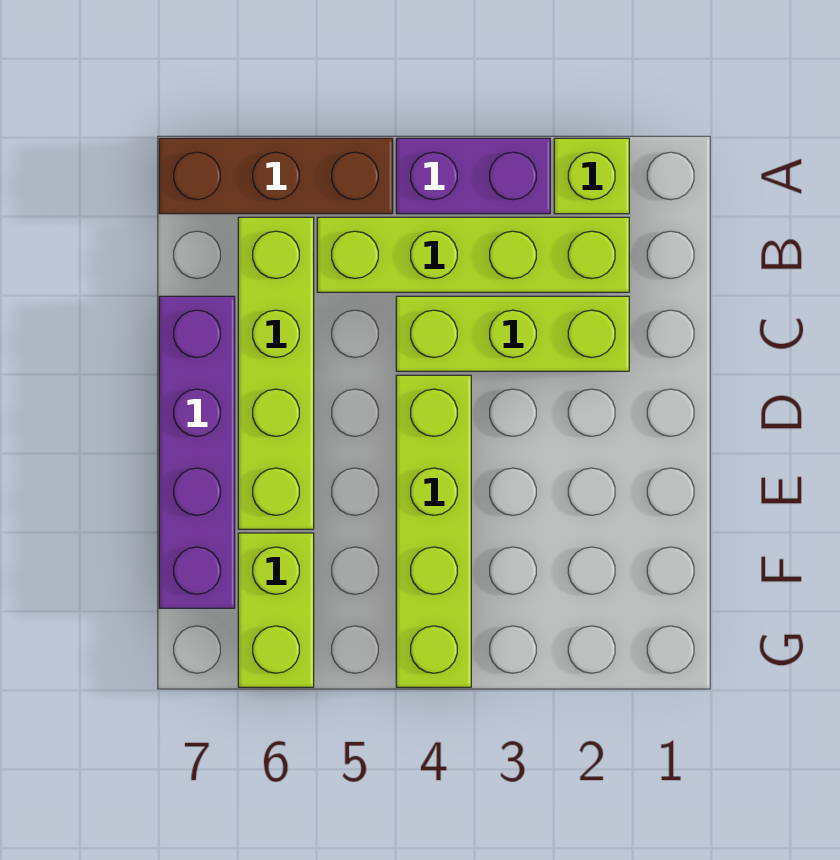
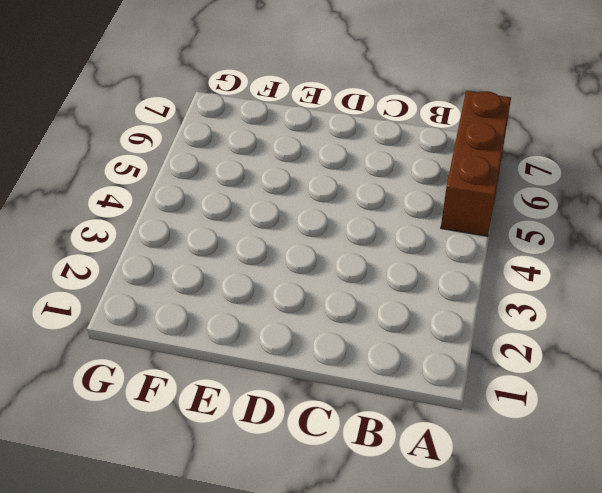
none -> lime 1x1 brick [554,138,629,214]
none -> purple 1x2 brick [396,138,550,214]

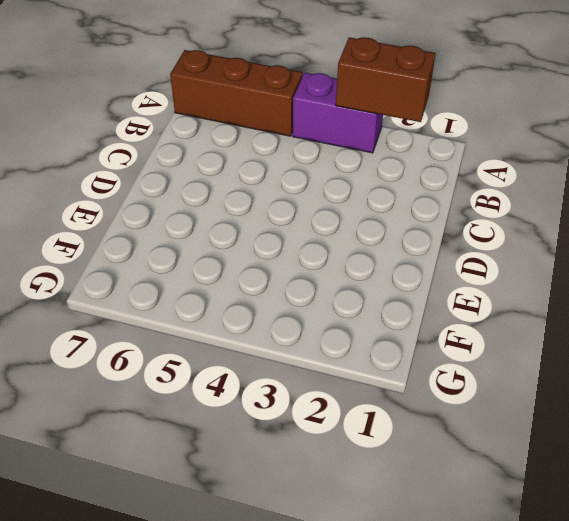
brown 1x2 brick [336,37,436,122] -> none
none -> lime 1x1 brick [554,138,629,214]
none -> lime 1x4 brick [317,217,629,292]

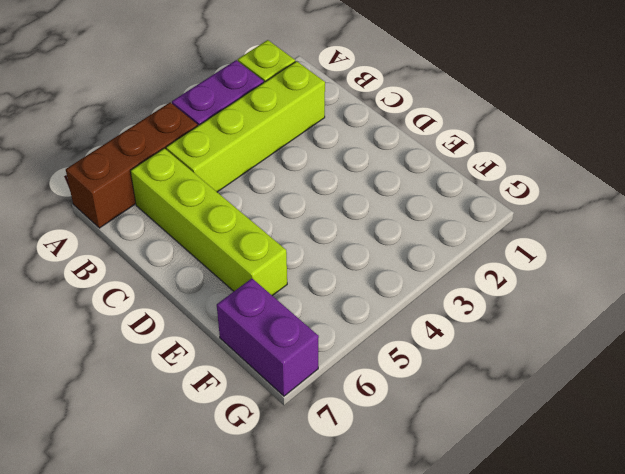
purple 1x2 brick [217,278,319,396] -> purple 1x4 brick [159,296,235,608]
none -> lime 1x3 brick [396,296,629,371]
none -> lime 1x4 brick [396,375,471,687]

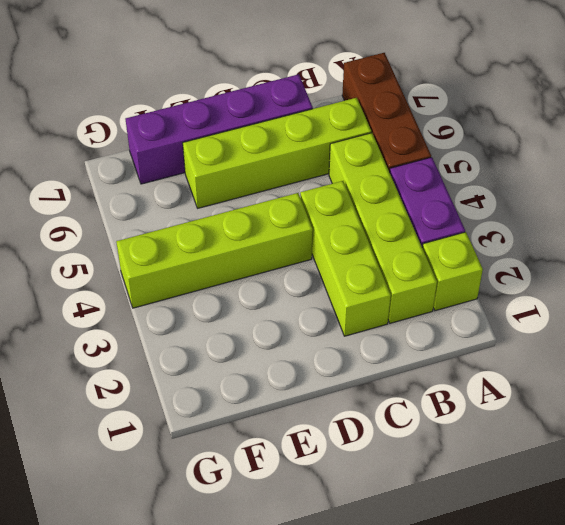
none -> lime 1x2 brick [238,533,314,687]

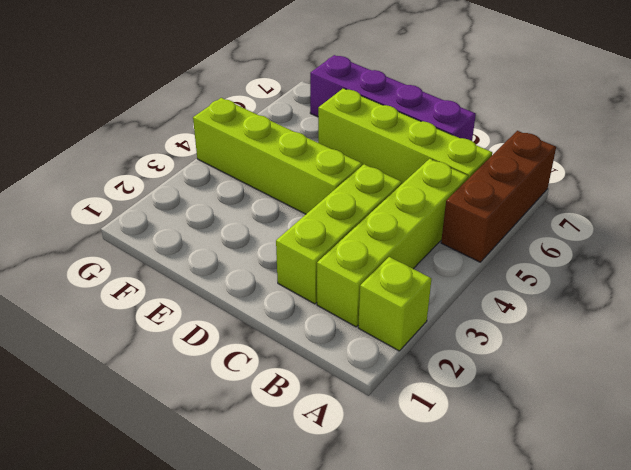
none -> purple 1x2 brick [396,138,550,214]
none -> lime 1x2 brick [238,533,314,687]

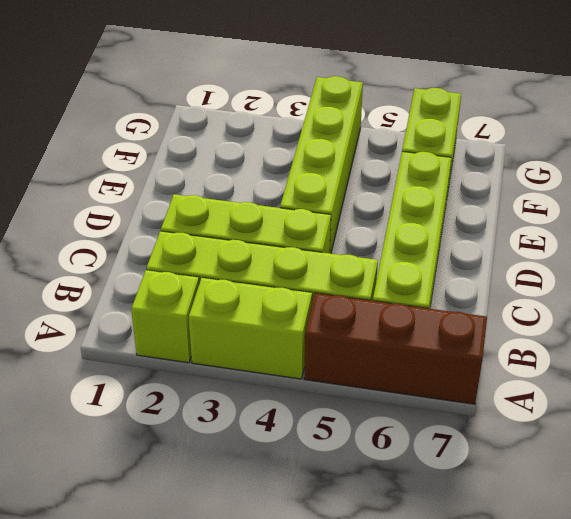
lime 1x2 brick [189,278,312,379] -> purple 1x2 brick [396,138,550,214]
none -> purple 1x4 brick [159,296,235,608]

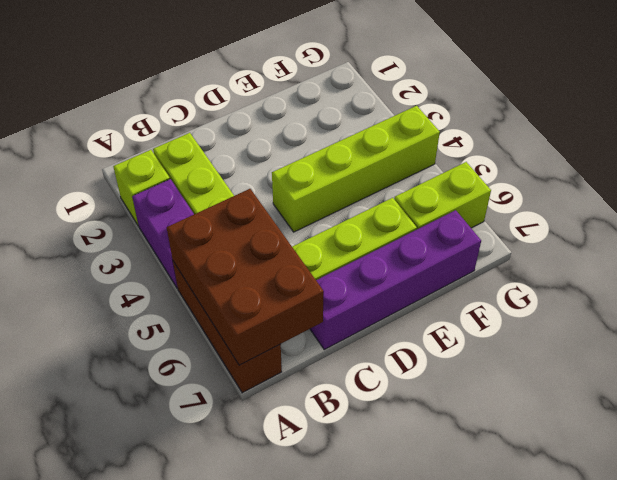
brown 2x3 brick [167,189,324,365] -> none
none -> lime 1x3 brick [396,296,629,371]

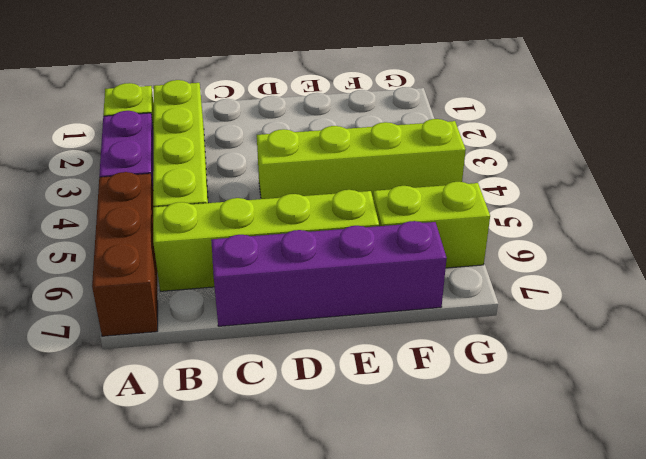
none -> lime 1x3 brick [396,296,629,371]

